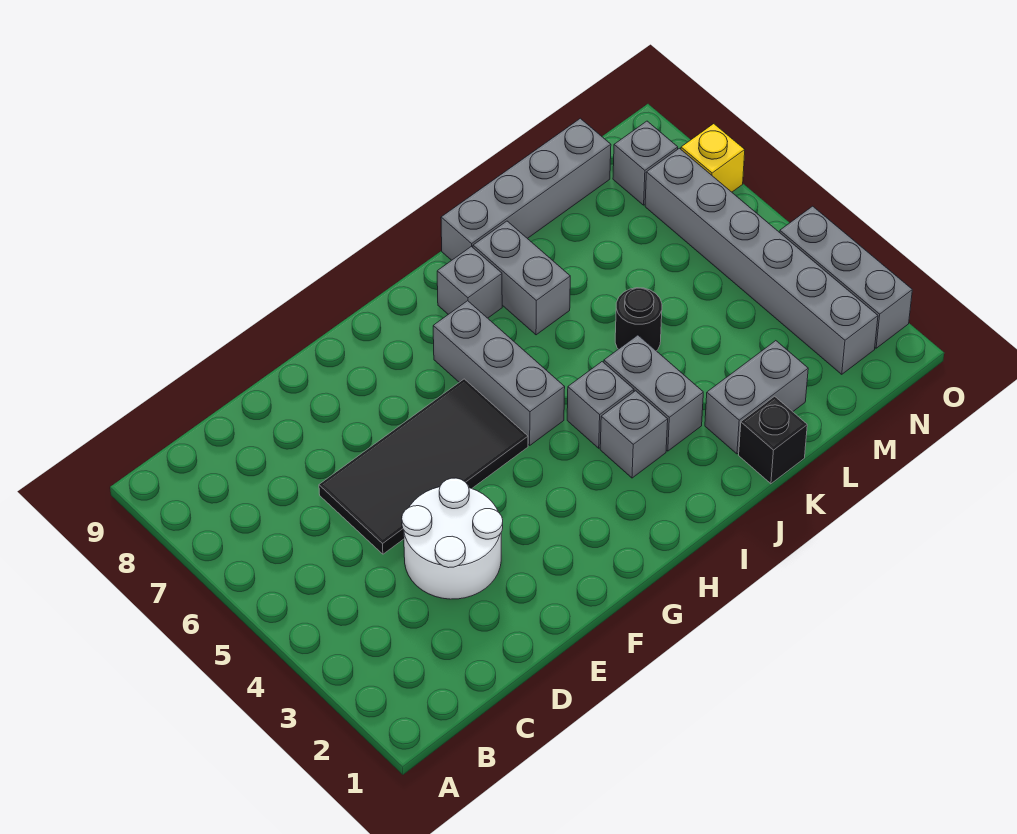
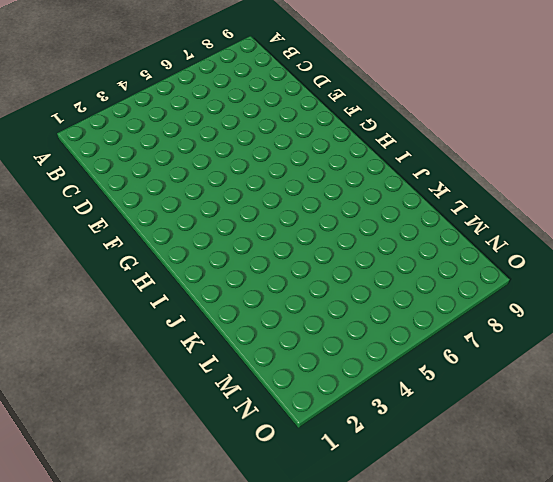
none -> white 2x2 round brick [402,478,503,599]
none -> black 2x4 tile [319,379,528,554]
none -> grey 1x3 brick [433,301,565,445]

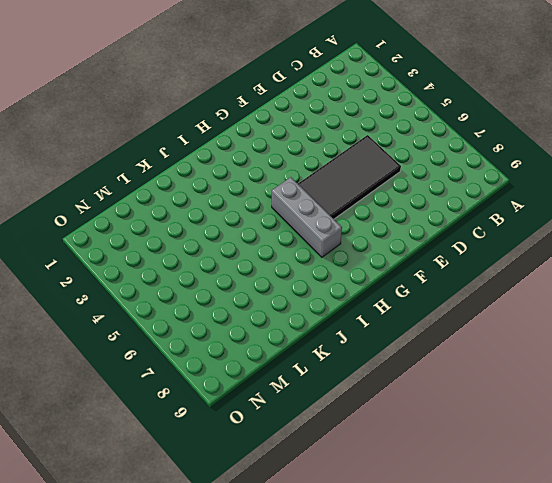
none -> white 2x2 round brick [402,478,503,599]
none -> grey 1x1 brick [600,391,668,478]
none -> grey 1x1 brick [567,362,634,448]

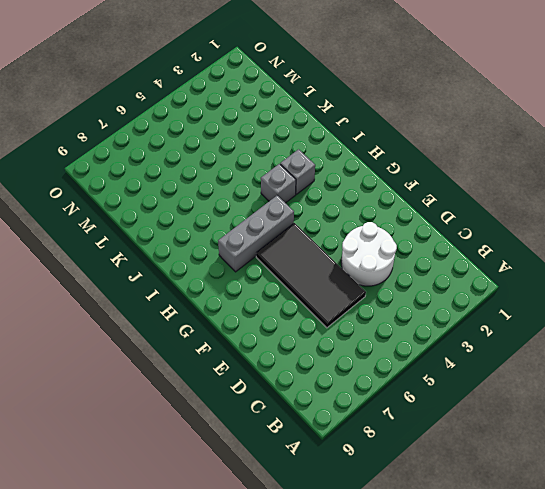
none -> grey 1x1 brick [437,246,502,318]
none -> grey 1x2 brick [604,335,703,451]
none -> grey 1x2 brick [473,221,570,335]

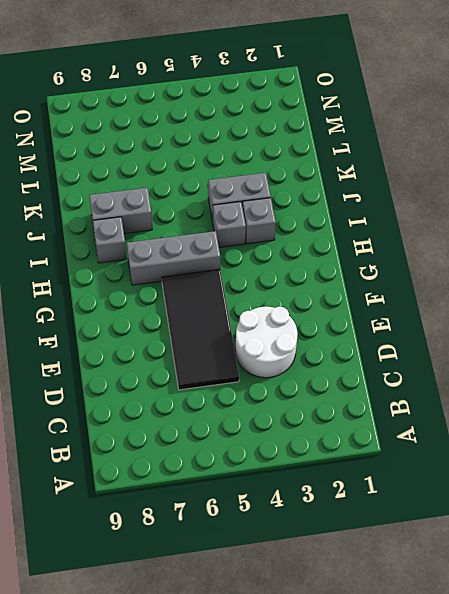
none -> grey 1x4 brick [441,118,611,260]
none -> black 1x1 brick [739,396,807,484]
none -> grey 1x2 brick [705,341,808,454]

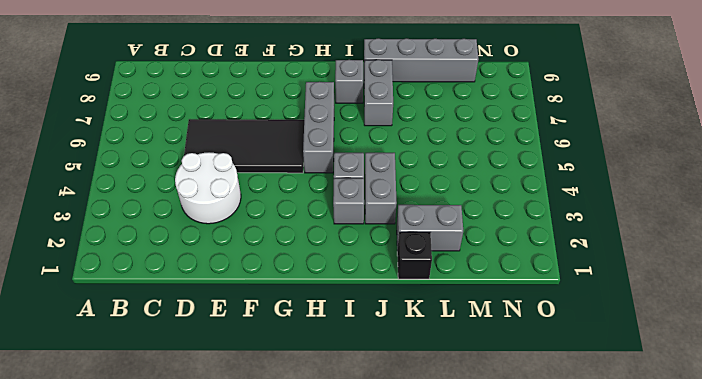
none -> black 1x1 round brick [615,288,662,351]
none -> grey 1x6 brick [645,148,878,374]
none -> grey 1x1 brick [613,121,678,205]

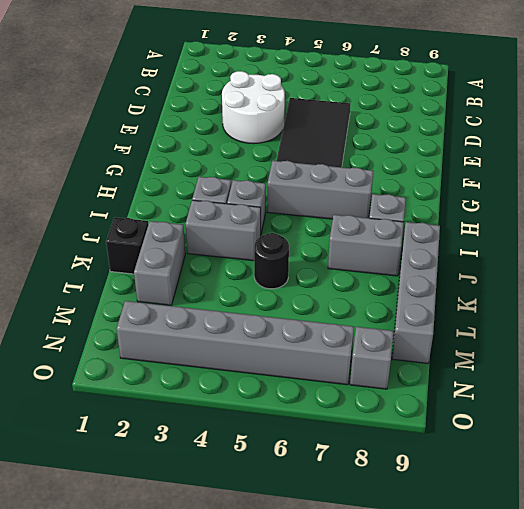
none -> grey 1x3 brick [780,206,912,348]
none -> yellow 1x1 brick [681,124,745,192]

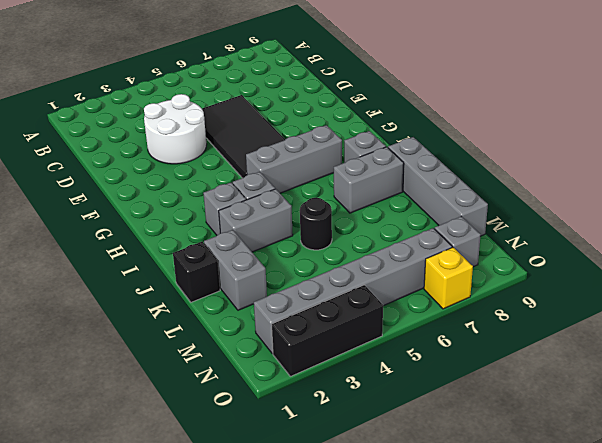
black 1x3 brick [272,285,383,376] -> grey 1x3 brick [780,206,912,348]

